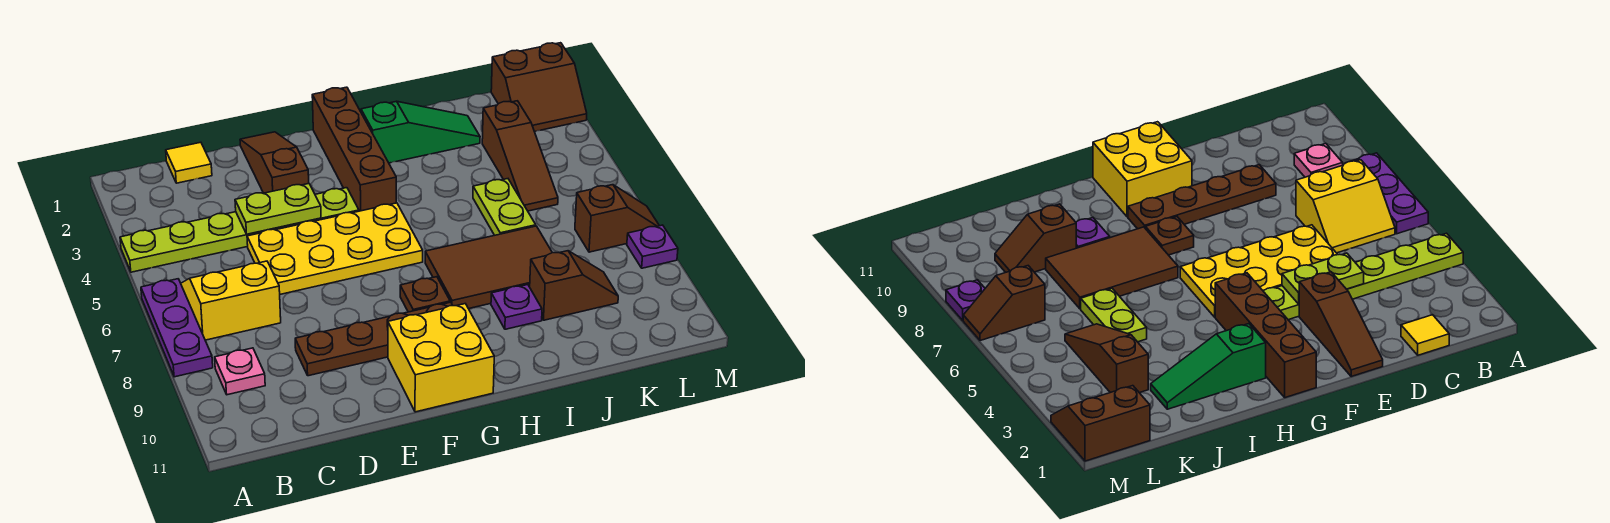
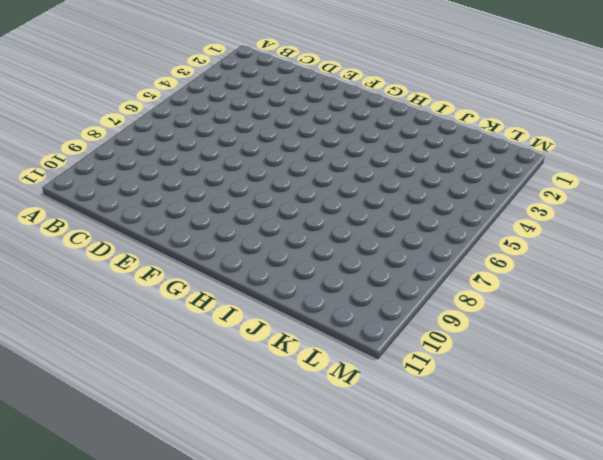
none -> lime 1x6 plate [120,188,359,272]
none -> purple 1x3 plate [141,279,213,377]
none -> yellow 2x2 slope [181,261,281,340]

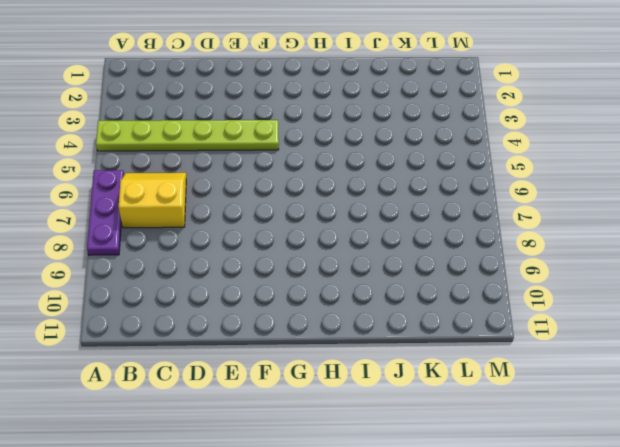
none -> pink 1x1 plate [215,348,265,395]
none -> yellow 1x1 tile [166,142,212,183]
none -> yellow 2x4 plate [247,203,423,294]

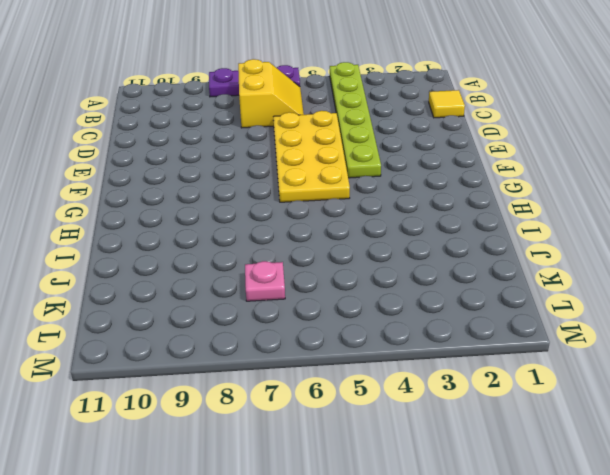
pink 1x1 plate [245,261,285,301] -> pink 1x1 plate moved to [215,348,265,395]
none -> brown 1x4 plate [295,302,453,376]
none -> brown 1x3 slope [240,132,309,193]
none -> yellow 2x2 brick [388,304,494,412]

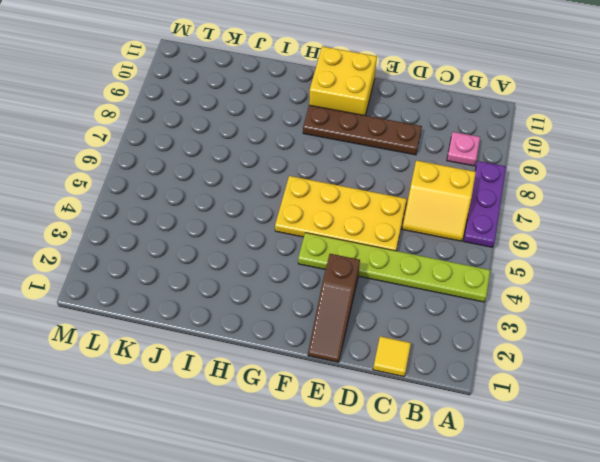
none -> brown 1x4 brick [312,87,396,211]
none -> brown 1x1 plate [400,277,450,312]
none -> green 1x3 slope [361,101,480,163]

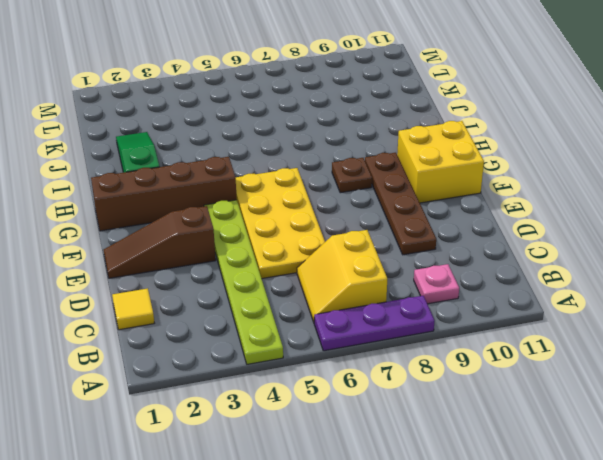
none -> brown 2x3 tile [425,226,552,309]
none -> purple 1x1 plate [491,285,542,329]
none -> lime 1x2 plate [473,179,536,235]

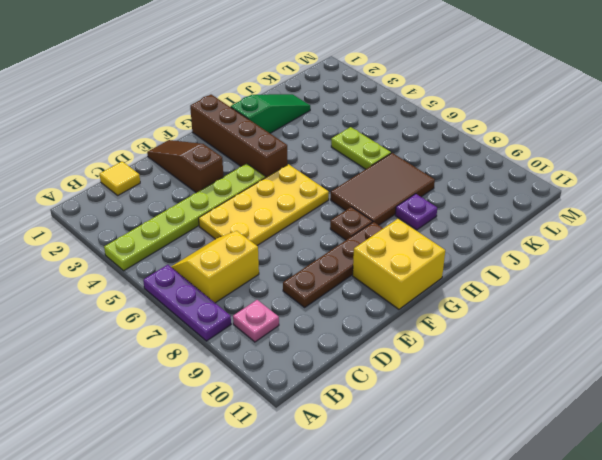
none -> brown 1x2 slope [530,251,618,320]
none -> brown 1x3 slope [482,101,558,211]
none -> brown 2x2 slope [491,43,587,132]

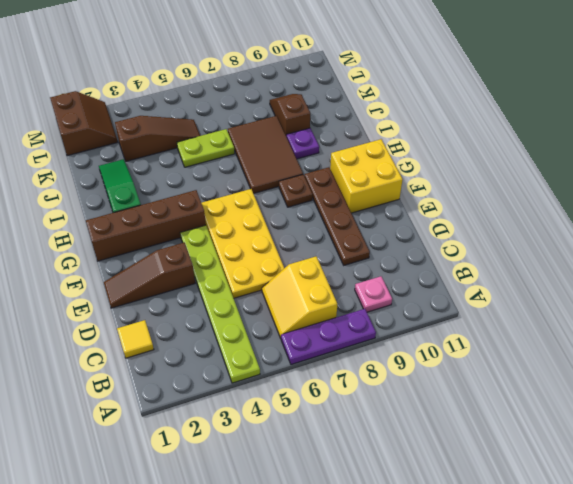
none -> brown 1x2 slope [575,185,659,252]
none -> purple 1x1 plate [627,225,678,268]
none -> lime 1x2 plate [235,184,321,234]

